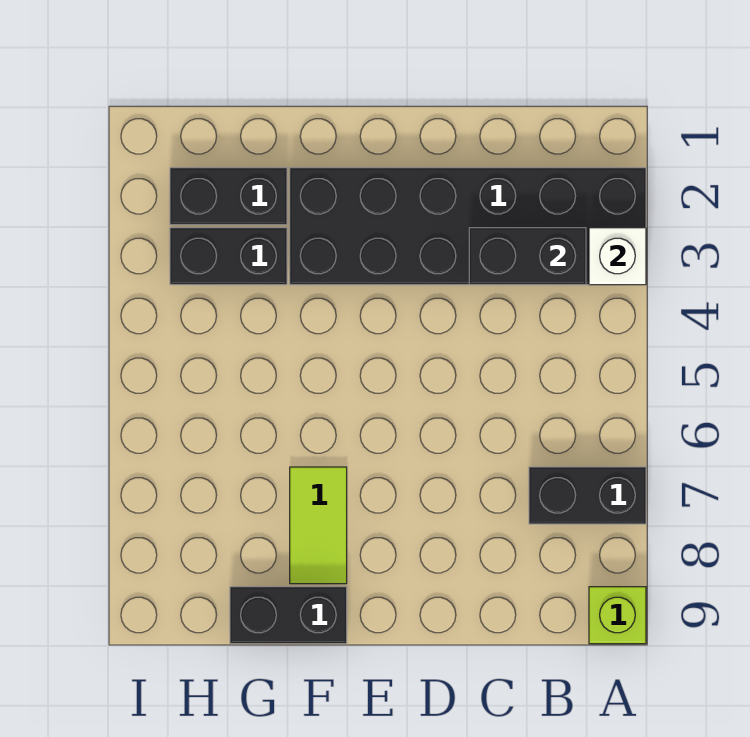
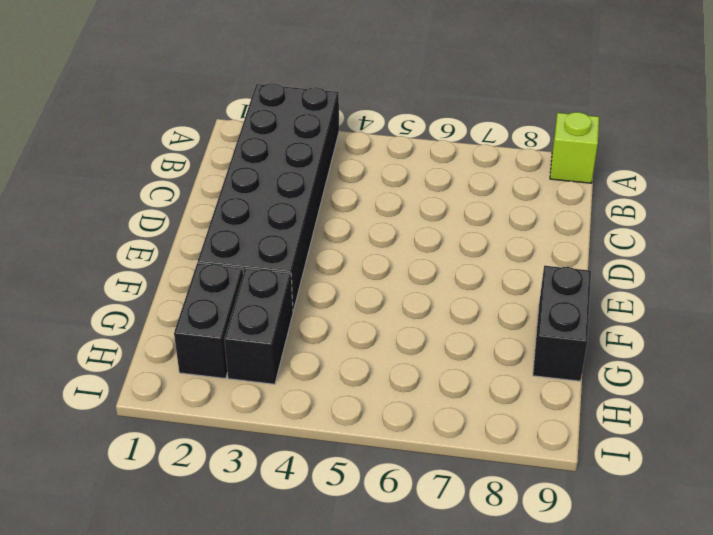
none -> black 1x2 brick [529,467,646,524]
none -> lime 1x2 tile [290,467,347,584]

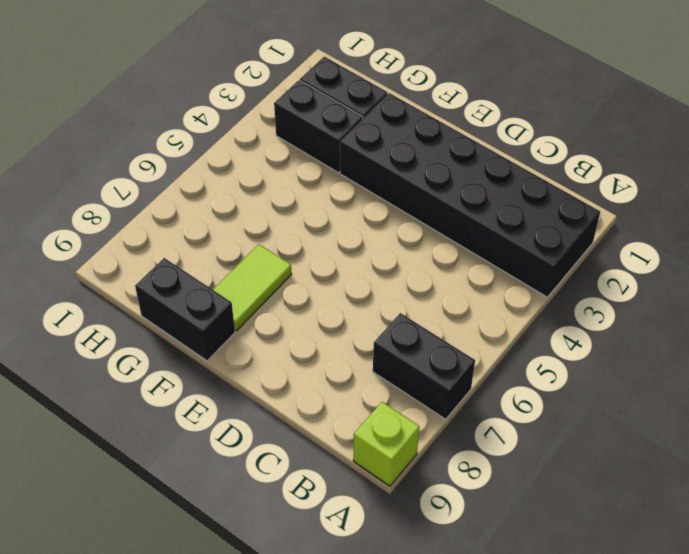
none -> white 1x1 brick [589,228,646,285]
none -> black 1x2 brick [469,228,586,285]

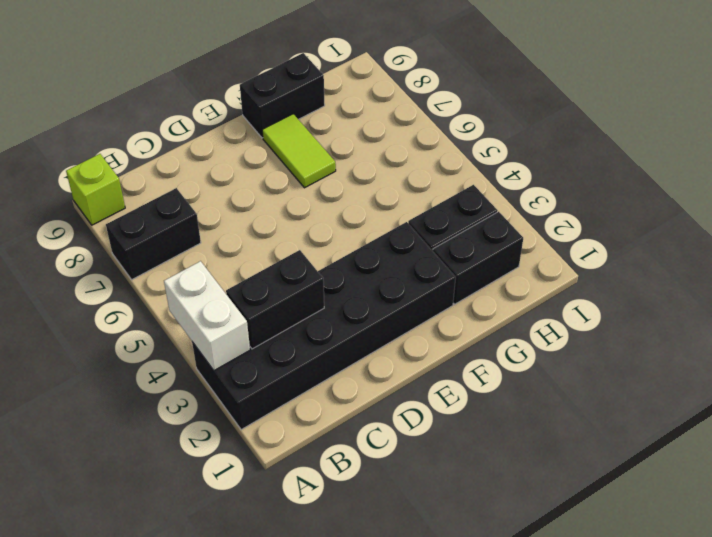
white 1x2 brick [164,261,250,370] -> white 1x1 brick [589,228,646,285]

